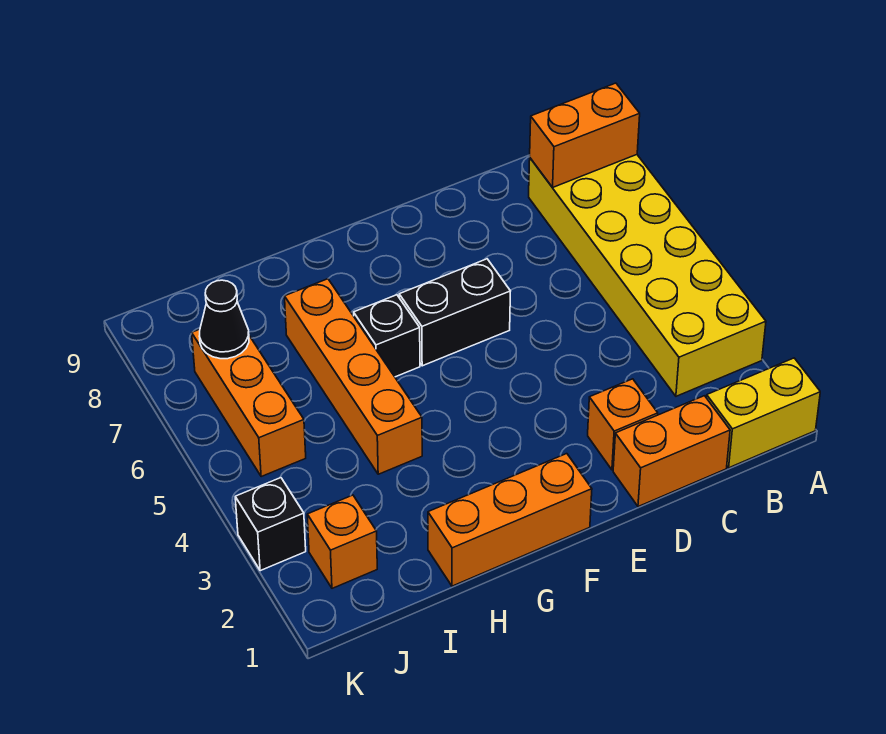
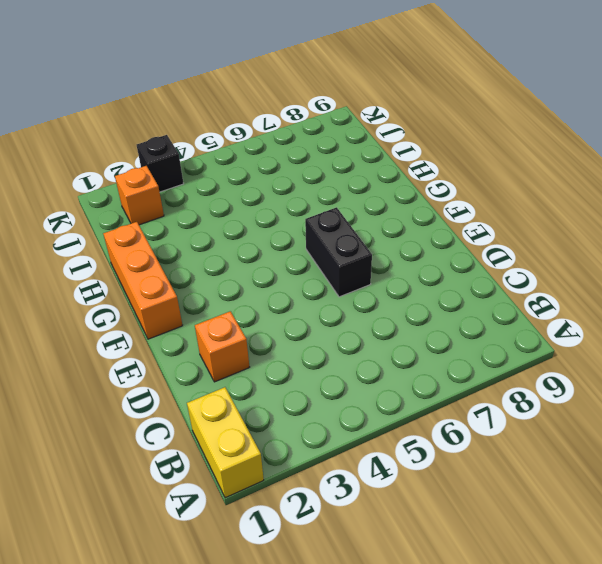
none -> yellow 2x6 brick [529,155,766,396]
none -> orange 1x2 brick [613,396,730,507]
none -> black 1x1 brick [354,295,420,377]

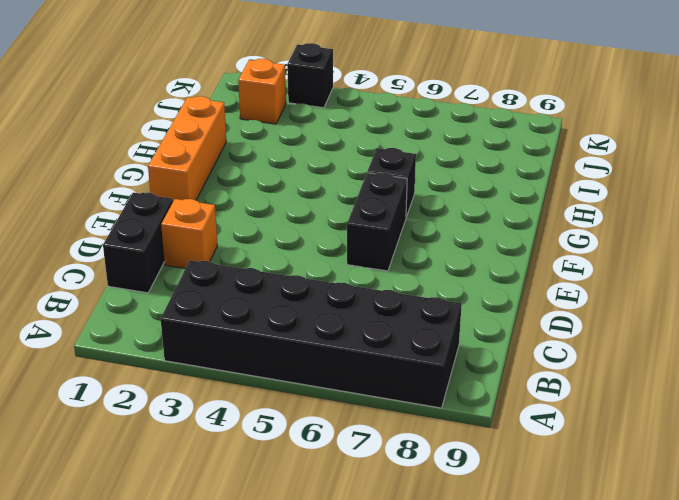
black 2x6 brick [161,260,462,408] -> yellow 2x6 brick [529,155,766,396]
black 1x2 brick [103,193,173,293] -> orange 1x2 brick [613,396,730,507]
none -> yellow 1x2 brick [706,358,820,468]
none -> orange 1x4 brick [284,279,422,474]
none -> orange 1x3 brick [192,329,306,476]

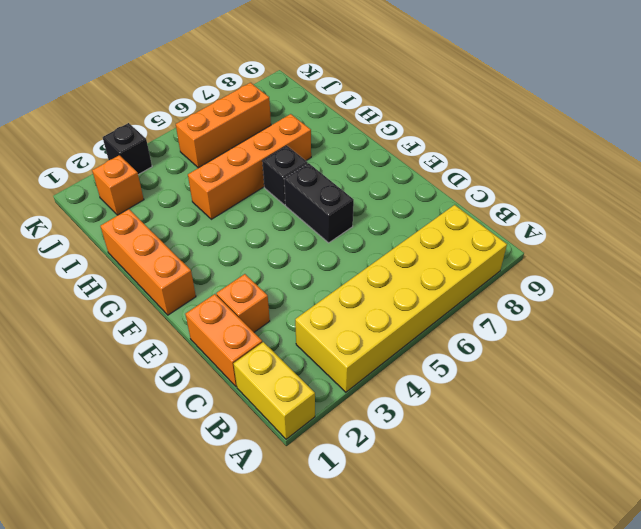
none -> orange 1x2 brick [530,83,640,188]
none -> black 1x1 cone [199,280,249,359]

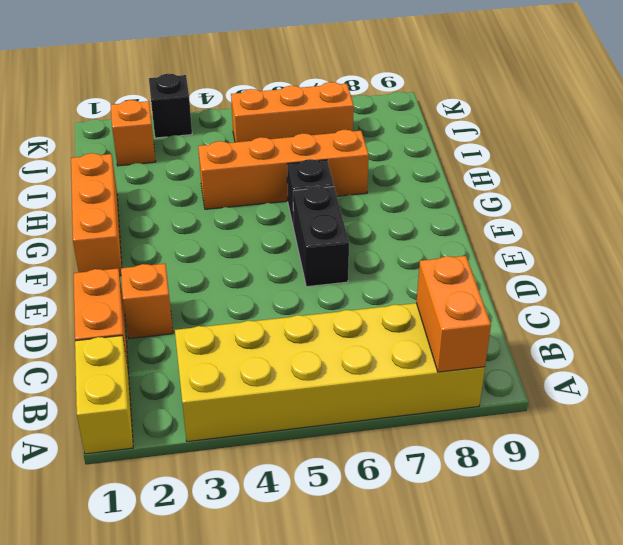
none -> black 1x1 cone [199,280,249,359]

